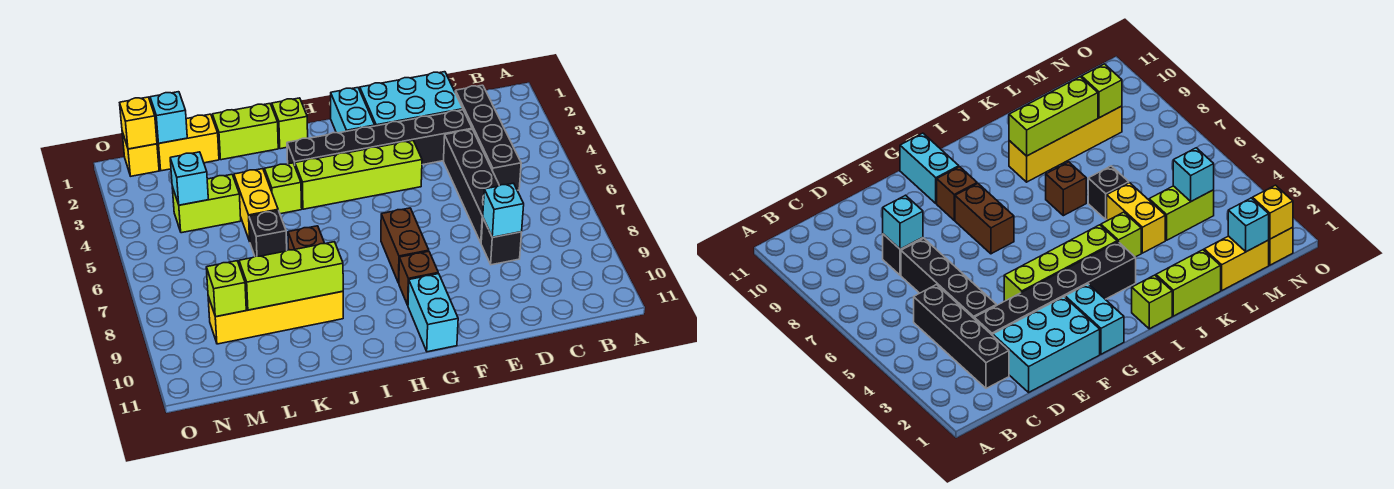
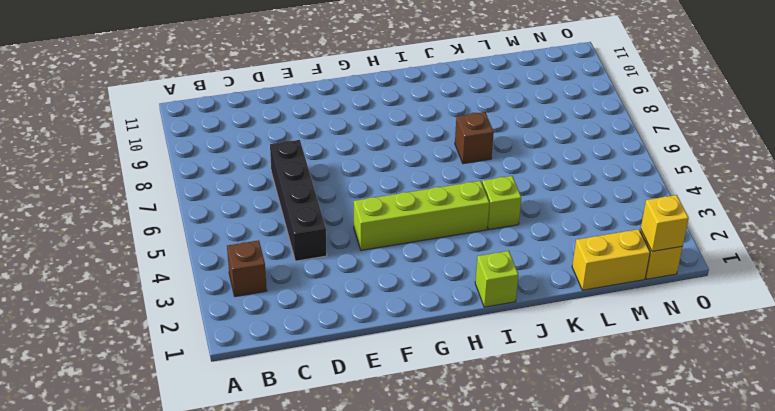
brown 1x1 brick [227,240,267,297] -> brown 1x1 brick moved to [399,251,438,305]
none -> black 1x4 brick [455,85,521,190]
none -> cyan 2x3 brick [360,72,463,126]
none -> black 1x6 brick [287,110,472,165]

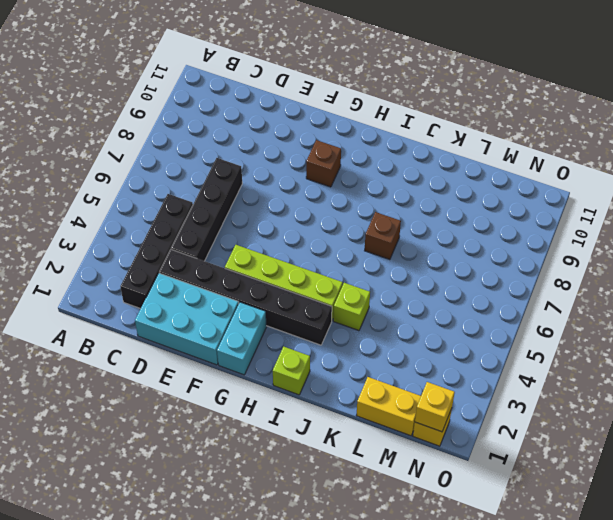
none -> black 1x1 brick [481,219,522,265]
none -> brown 1x2 brick [381,208,429,283]
none -> cyan 1x2 brick [408,274,458,352]

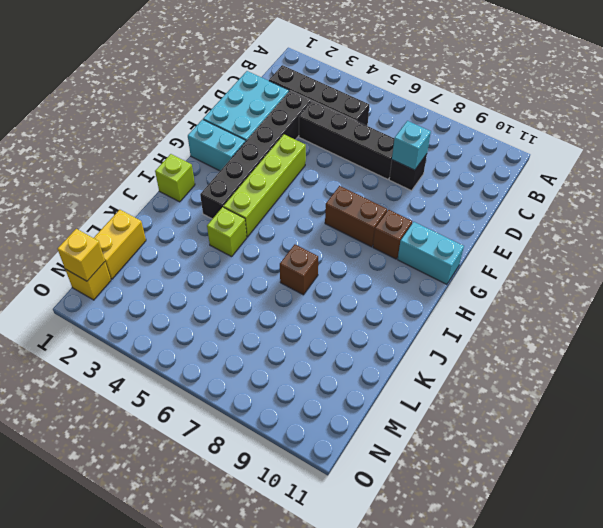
none -> lime 1x2 brick [212,104,278,160]
none -> yellow 1x4 brick [208,291,343,344]
none -> yellow 1x2 brick [234,169,278,241]

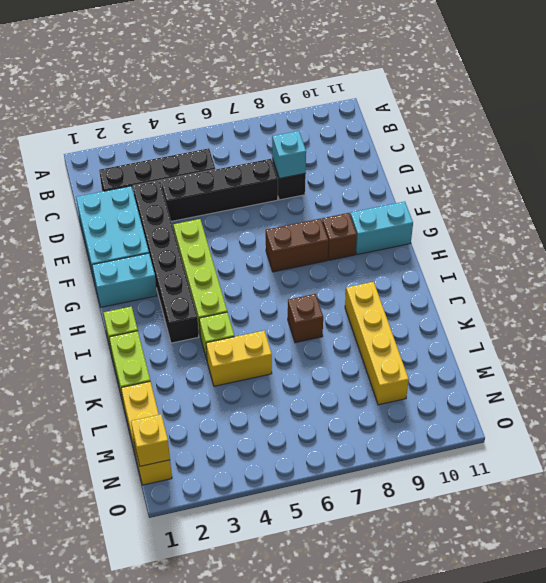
none -> black 1x1 brick [249,210,287,256]
none -> lime 1x2 brick [172,174,241,233]
none -> lime 1x3 brick [239,242,343,310]

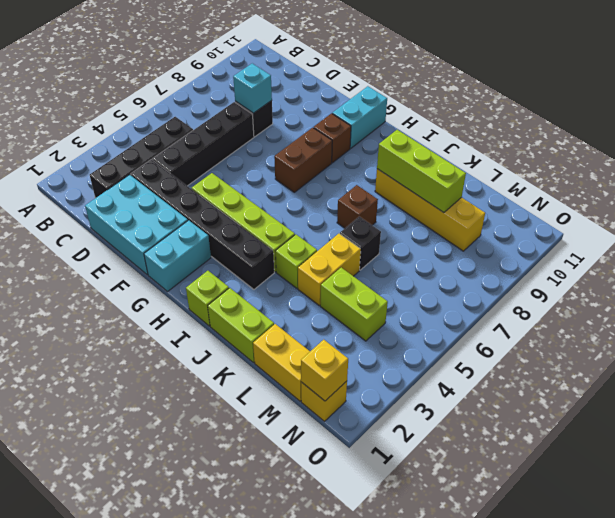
none -> cyan 1x1 brick [150,92,187,143]
none -> cyan 1x1 brick [170,152,208,205]
none -> lime 1x1 brick [206,261,246,317]

